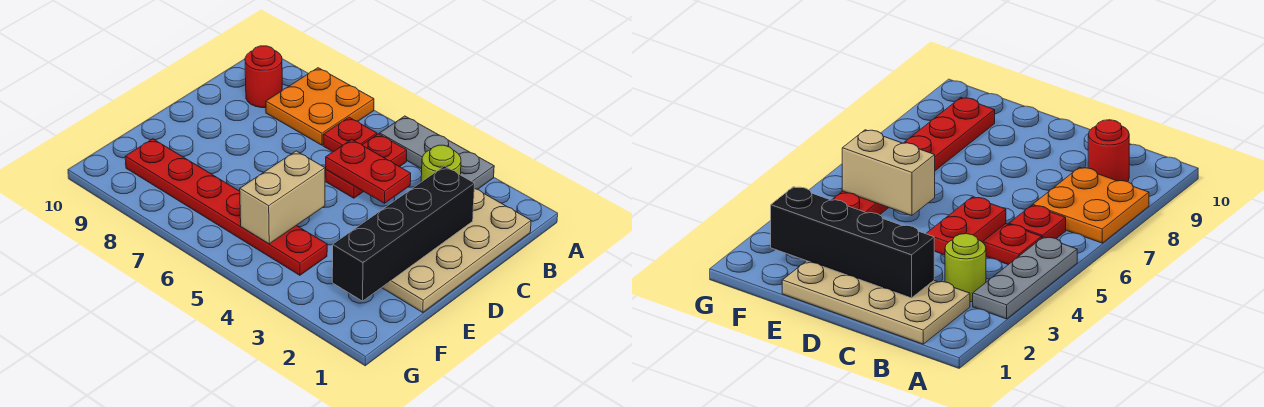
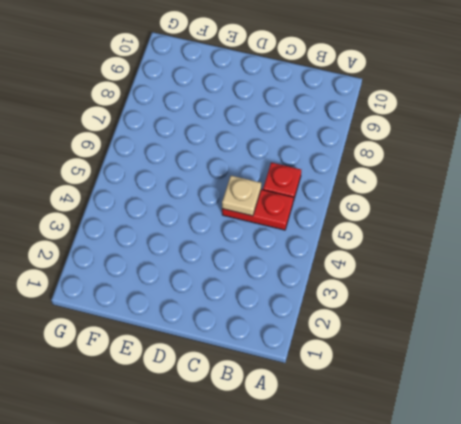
tan 1x1 plate [222,176,261,216] -> red 1x2 plate [326,139,411,203]
none -> grey 1x3 plate [380,116,494,190]
none -> orange 2x2 plate [266,68,374,145]

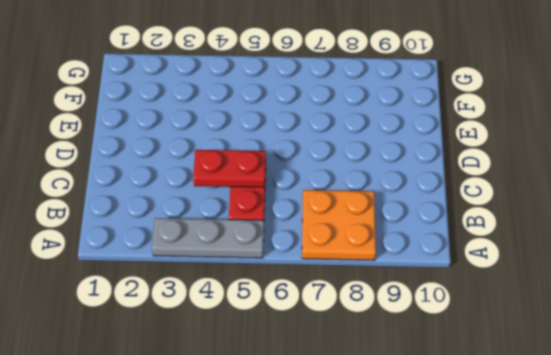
none -> tan 2x4 plate [382,189,531,312]
none -> lime 1x1 round brick [421,145,461,182]

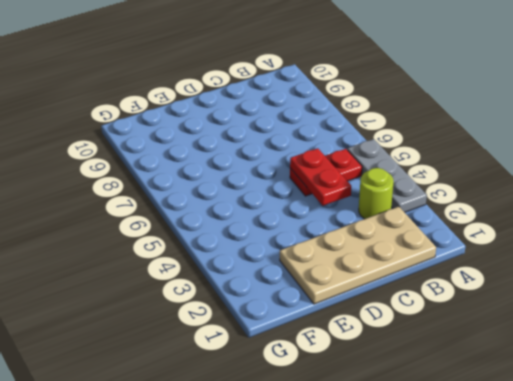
none -> orange 2x2 plate [266,68,374,145]
none -> red 1x1 plate [323,117,377,152]

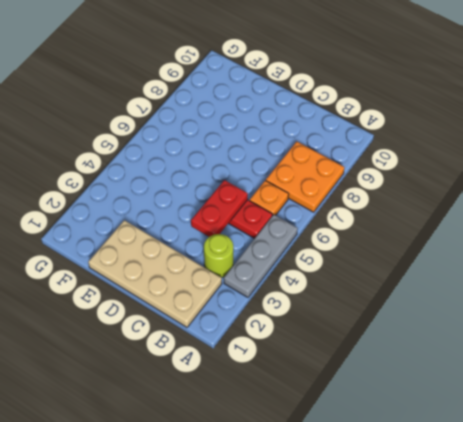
orange 1x1 plate [250,180,289,216] -> red 1x1 plate [323,117,377,152]
none -> red 1x1 round brick [245,46,282,108]
none -> red 1x6 plate [125,139,327,275]

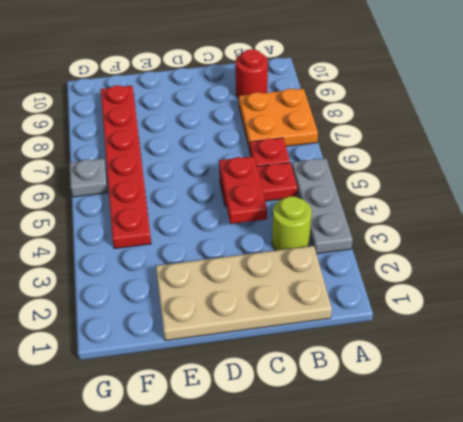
grey 1x1 plate [70,159,108,197] -> none
none -> black 1x4 brick [332,166,475,301]
none -> tan 1x2 brick [240,151,325,244]

